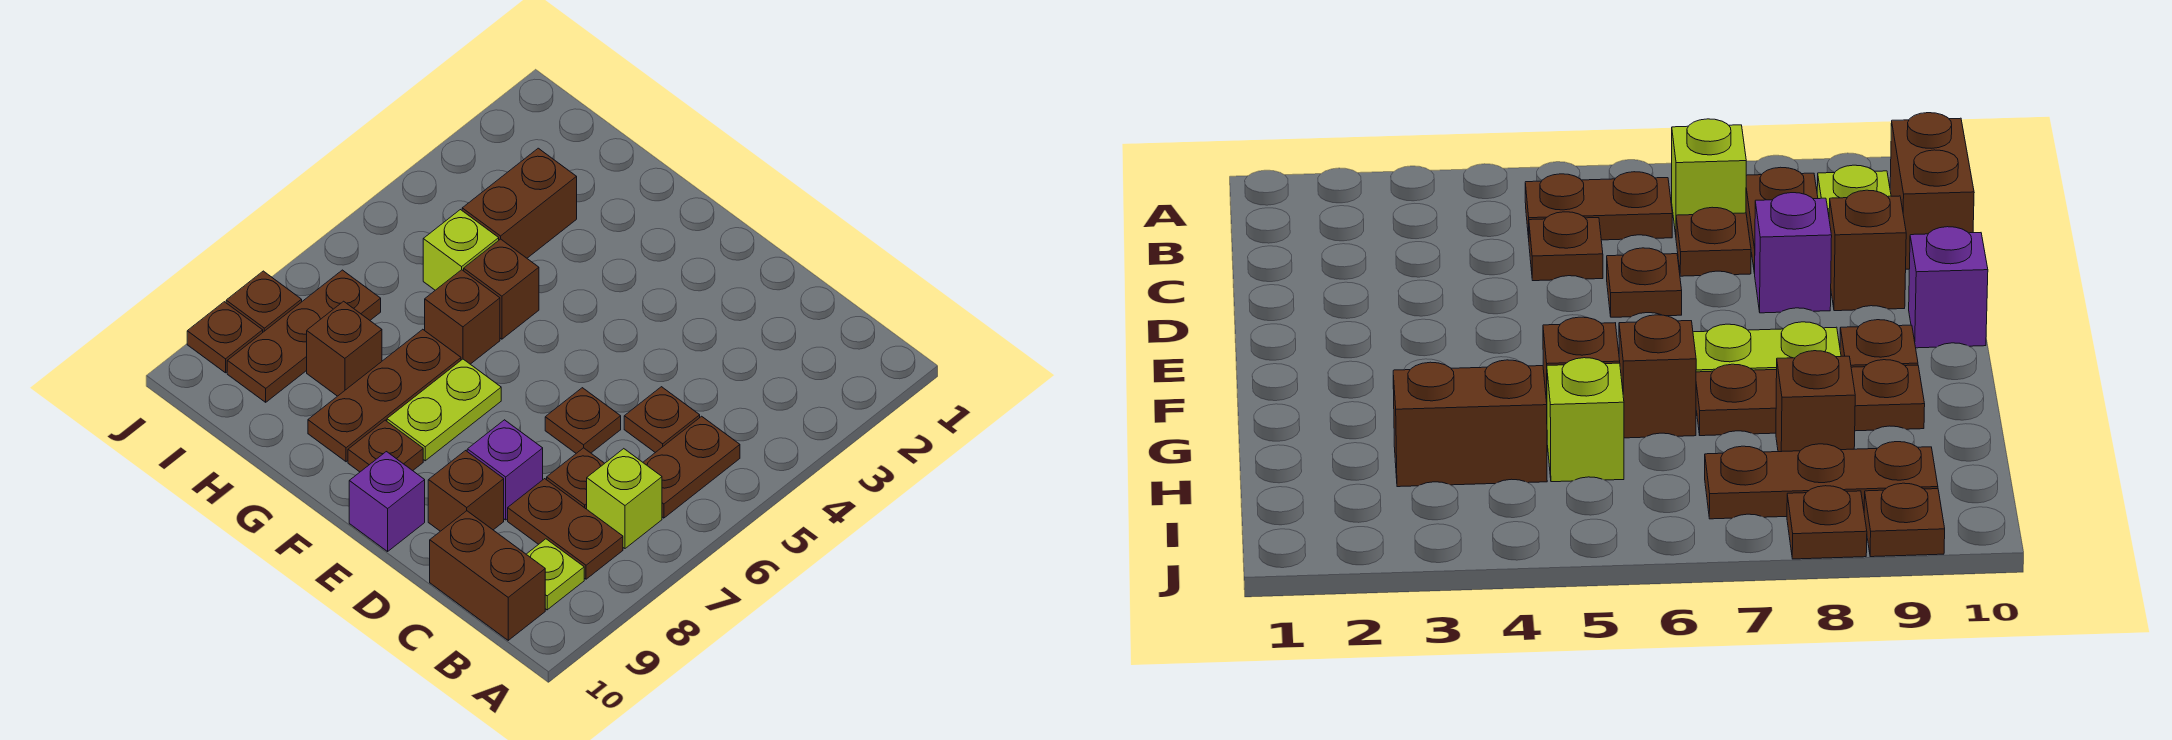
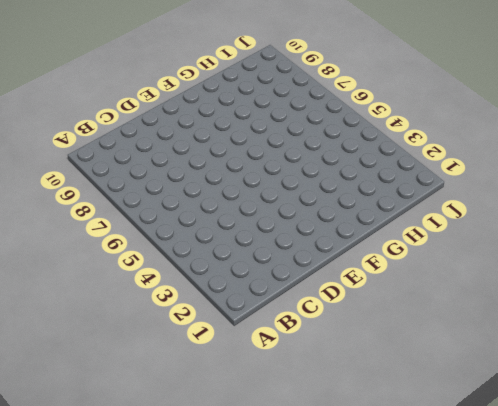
none -> brown 1x2 plate [643,416,740,518]
none -> lime 1x1 brick [587,449,662,548]
none -> brown 1x2 plate [508,479,623,579]

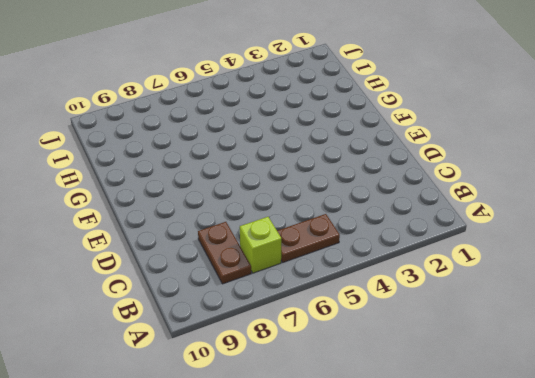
none -> lime 1x1 plate [526,539,584,610]
none -> brown 1x2 brick [430,511,545,640]
none -> brown 1x1 plate [624,387,700,453]

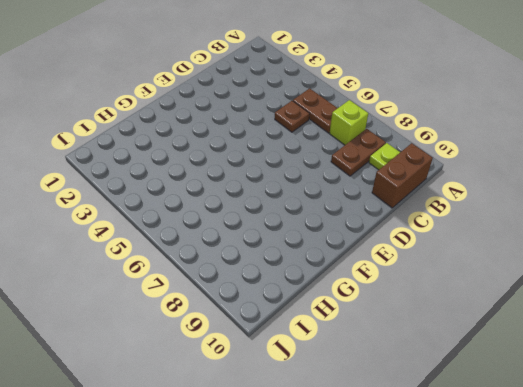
none -> brown 1x1 plate [547,448,605,509]
none -> brown 1x1 plate [545,388,621,453]
none -> purple 1x1 brick [467,420,543,520]

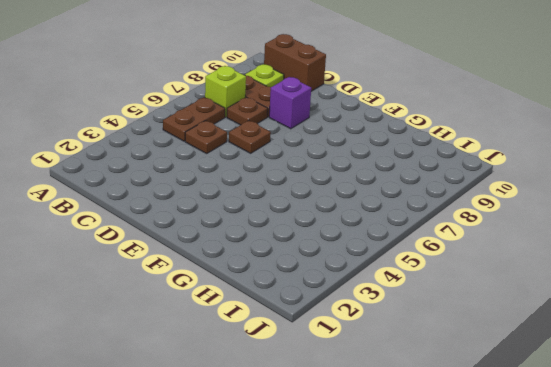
none -> brown 1x1 brick [428,451,504,531]
none -> purple 1x1 brick [349,452,425,551]
none -> lime 1x2 plate [387,359,501,461]

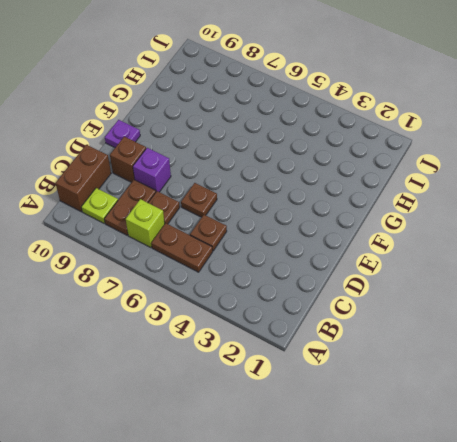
purple 1x1 plate [105,120,140,148] -> purple 1x1 brick [349,452,425,551]
none -> lime 1x2 plate [387,359,501,461]
none -> brown 1x1 plate [348,420,423,472]
none -> brown 1x1 brick [464,239,539,339]

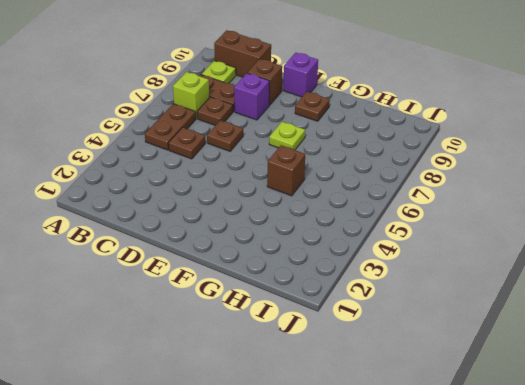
lime 1x1 plate [269,122,305,150] -> lime 1x2 plate [387,359,501,461]
none -> brown 1x1 brick [425,270,500,364]
none -> brown 1x3 plate [308,329,461,462]
none -> brown 1x2 brick [462,148,577,258]

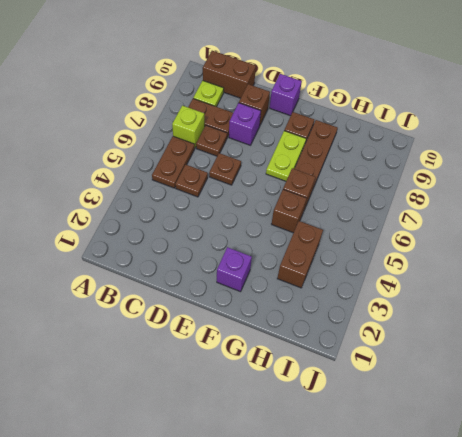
purple 1x1 brick [217,247,252,292] -> none
none -> lime 1x1 brick [423,210,499,290]
none -> brown 1x1 brick [307,301,382,396]
none -> brown 1x3 plate [227,270,381,402]

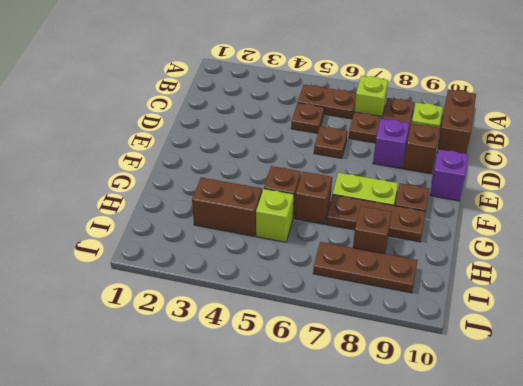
none -> brown 1x1 plate [226,271,302,332]
none -> brown 1x1 plate [187,302,263,373]

